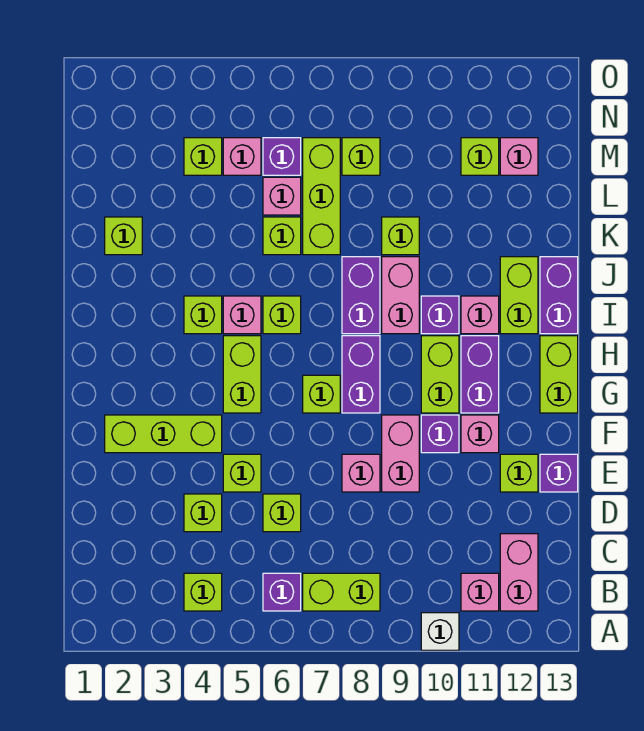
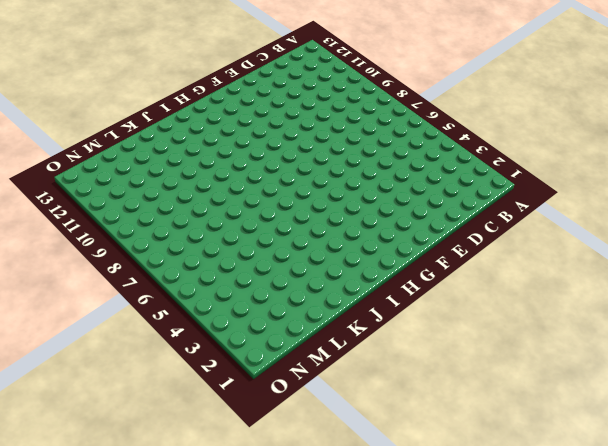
none -> white 1x1 brick [421,613,459,650]
none -> lime 1x1 brick [184,573,222,611]
none -> purple 1x1 brick [263,573,301,611]
none -> lime 1x2 brick [303,573,380,611]

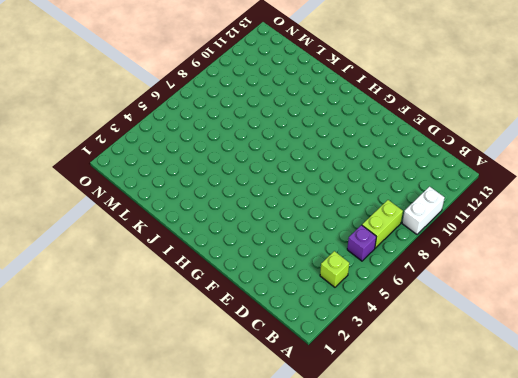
white 1x2 brick [402,187,445,234] -> white 1x1 brick [421,613,459,650]
none -> pink 1x1 brick [461,573,499,611]
none -> pink 1x2 brick [500,534,538,611]
none -> lime 1x1 brick [184,494,222,532]
none -> lime 1x1 brick [263,494,301,532]

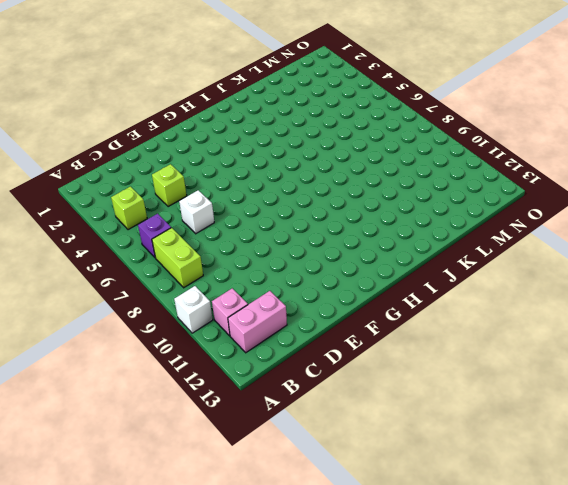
white 1x1 brick [179,190,214,234] -> lime 1x1 brick [263,494,301,532]
none -> lime 1x1 brick [223,454,261,492]
none -> pink 1x1 brick [342,454,380,492]
none -> pink 1x2 brick [382,415,419,492]
none -> lime 1x1 brick [500,454,538,492]

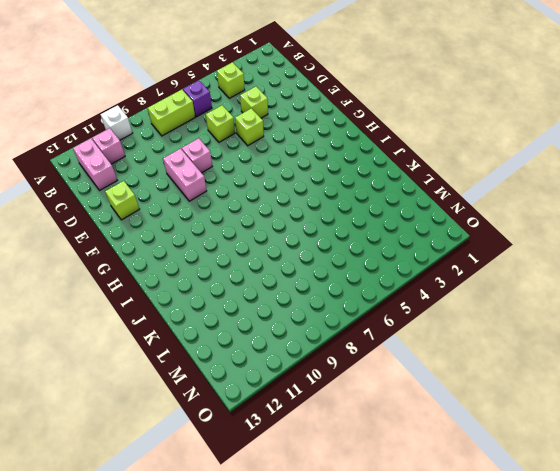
none -> purple 1x1 brick [540,454,578,492]
none -> lime 1x3 brick [105,415,222,453]
none -> purple 1x1 brick [421,415,459,453]
none -> pink 1x1 brick [461,415,499,453]

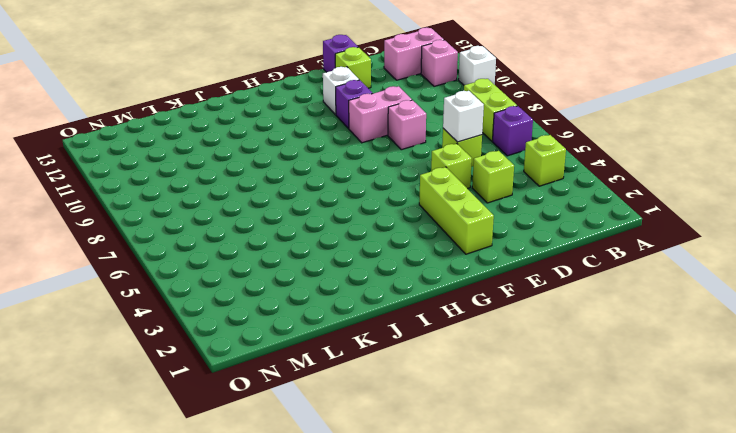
white 1x1 brick [443,91,484,142] -> none
white 1x1 brick [323,67,359,115] -> pink 1x1 brick [461,415,499,453]
none -> lime 1x2 brick [223,336,261,413]
none -> lime 1x1 brick [303,375,340,413]
none -> purple 1x2 brick [342,336,380,413]
none -> lime 1x2 brick [421,336,459,413]

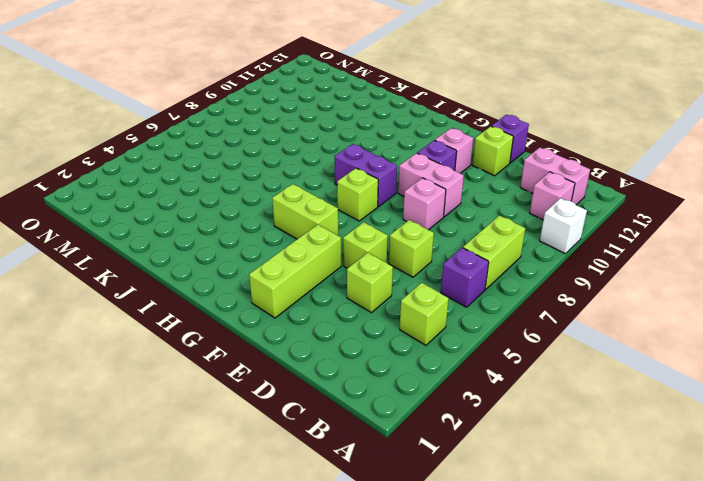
none -> lime 1x2 brick [421,336,459,413]
none -> purple 1x2 brick [461,336,499,413]
none -> lime 1x2 brick [540,336,578,413]
none -> lime 1x1 brick [184,296,222,334]

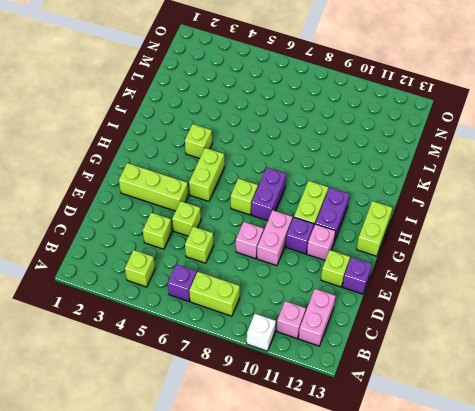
none -> pink 1x1 brick [223,296,261,334]
none -> lime 1x1 brick [263,296,301,334]
none -> purple 1x2 brick [342,257,380,334]
none -> pink 1x2 brick [382,257,419,334]

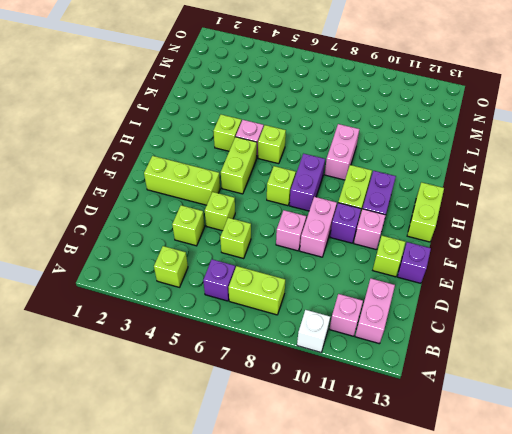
none -> purple 1x2 brick [342,257,380,334]
none -> purple 1x1 brick [421,296,459,334]
none -> pink 1x1 brick [461,296,499,334]
none -> lime 1x2 brick [500,257,538,334]

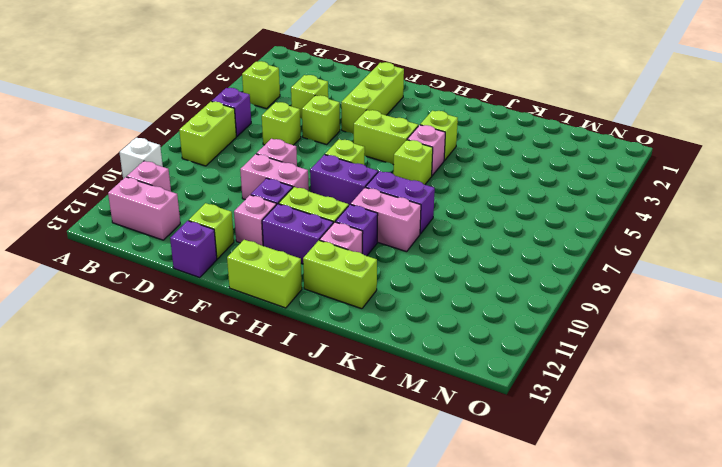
none -> purple 1x2 brick [540,257,578,334]
none -> lime 1x1 brick [105,217,142,255]
none -> lime 1x1 brick [263,217,301,255]
none -> lime 1x3 brick [303,138,340,255]

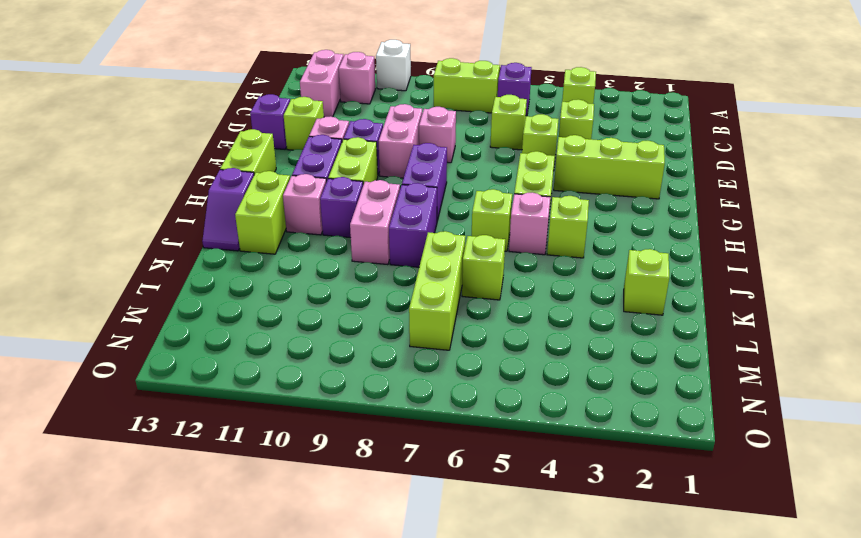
purple 1x2 slope [202,168,254,251] -> purple 1x2 brick [540,257,578,334]
none -> lime 1x1 brick [303,375,340,413]
none -> lime 1x1 brick [382,217,419,255]
none -> pink 1x1 brick [263,177,301,215]
none -> lime 1x1 brick [184,138,222,175]

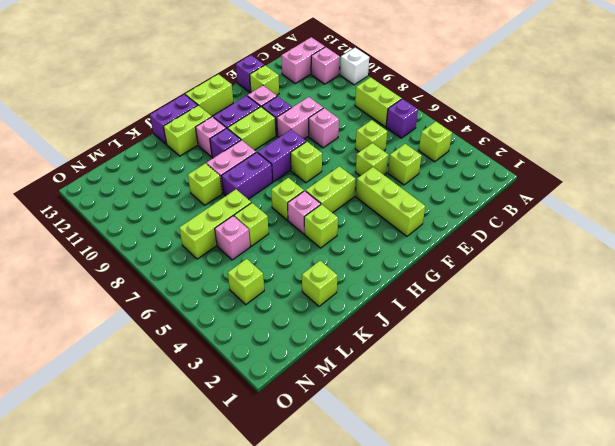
none -> pink 1x1 brick [223,138,261,175]
none -> purple 1x1 brick [263,138,301,175]
none -> lime 1x1 brick [342,138,380,175]
none -> lime 1x1 brick [461,138,499,175]

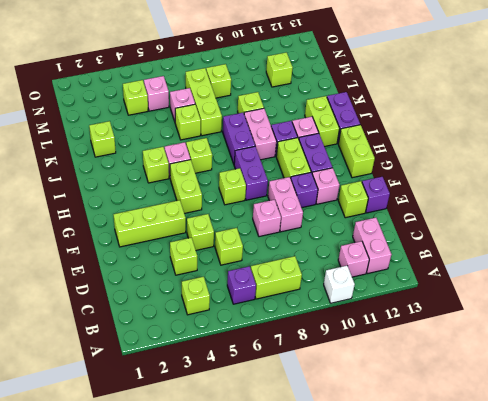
none -> purple 1x1 brick [263,138,301,175]
none -> pink 1x1 brick [500,138,538,175]

